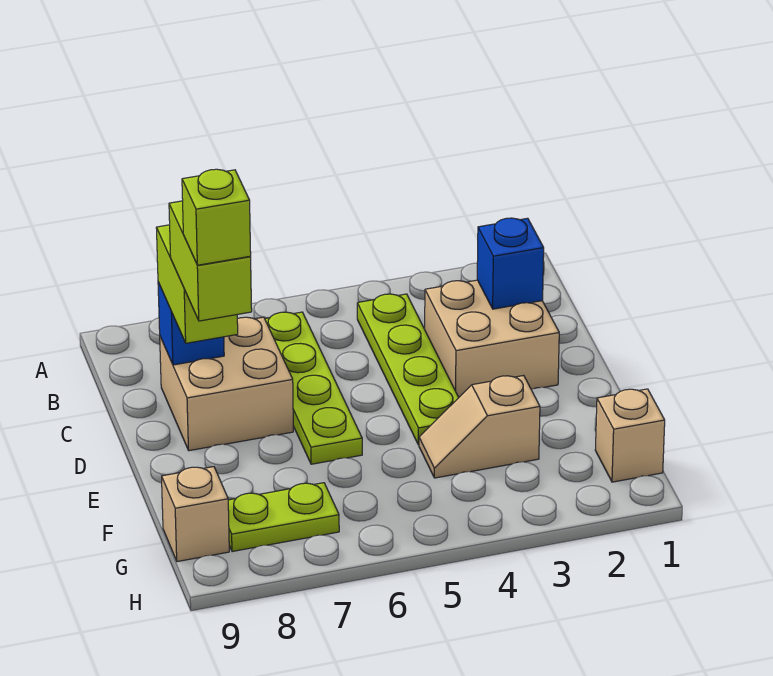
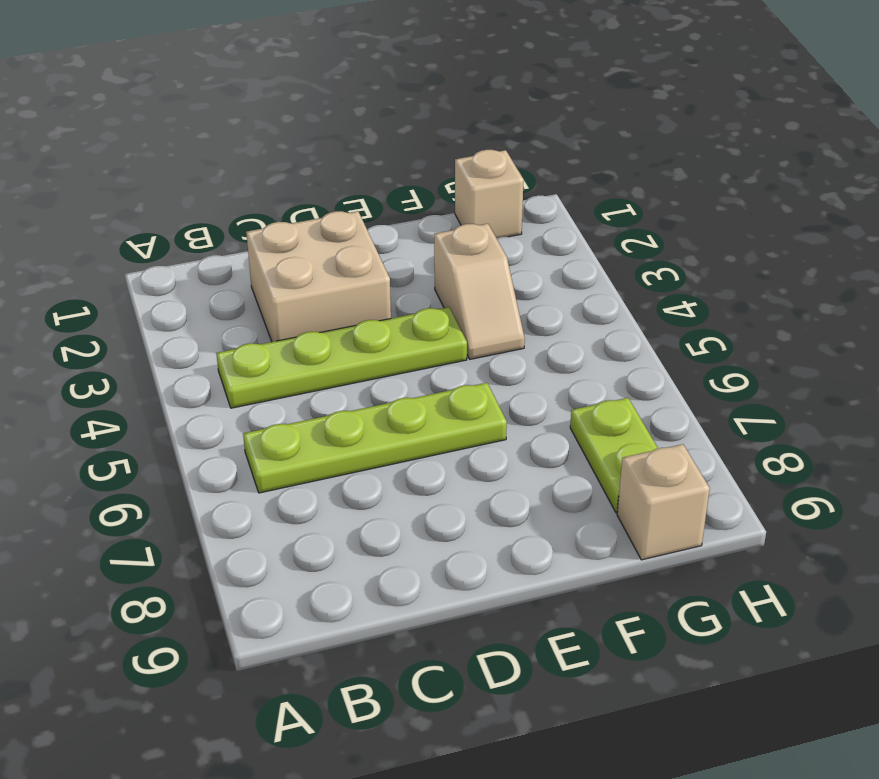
none -> tan 2x2 brick [160,317,293,451]
none -> blue 1x1 brick [477,218,544,309]
none -> blue 1x1 brick [158,282,224,365]

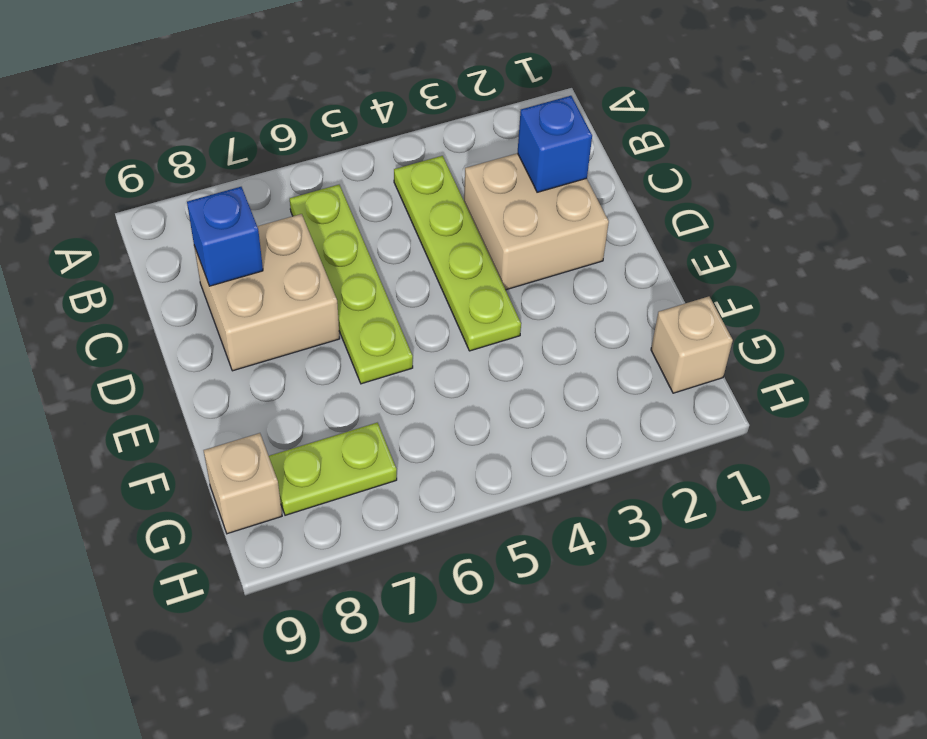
none -> tan 1x2 slope [419,376,540,478]
none -> lime 1x2 brick [156,225,238,343]
none -> lime 1x2 brick [169,201,252,321]

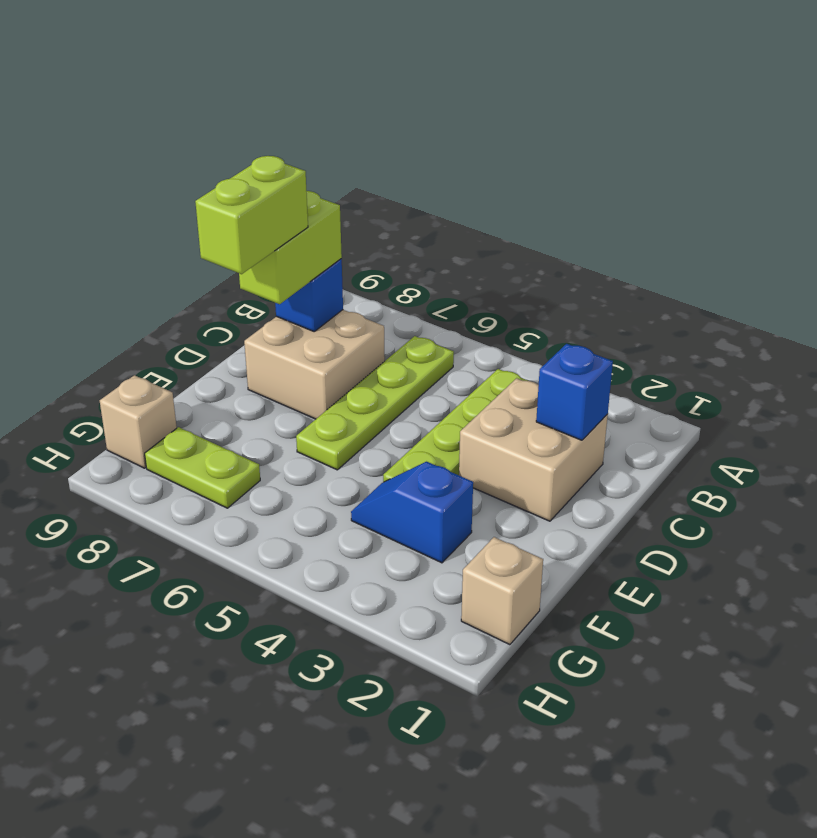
blue 1x2 slope [351,462,473,563] -> tan 1x2 slope [419,376,540,478]
none -> lime 1x1 brick [182,169,251,265]

